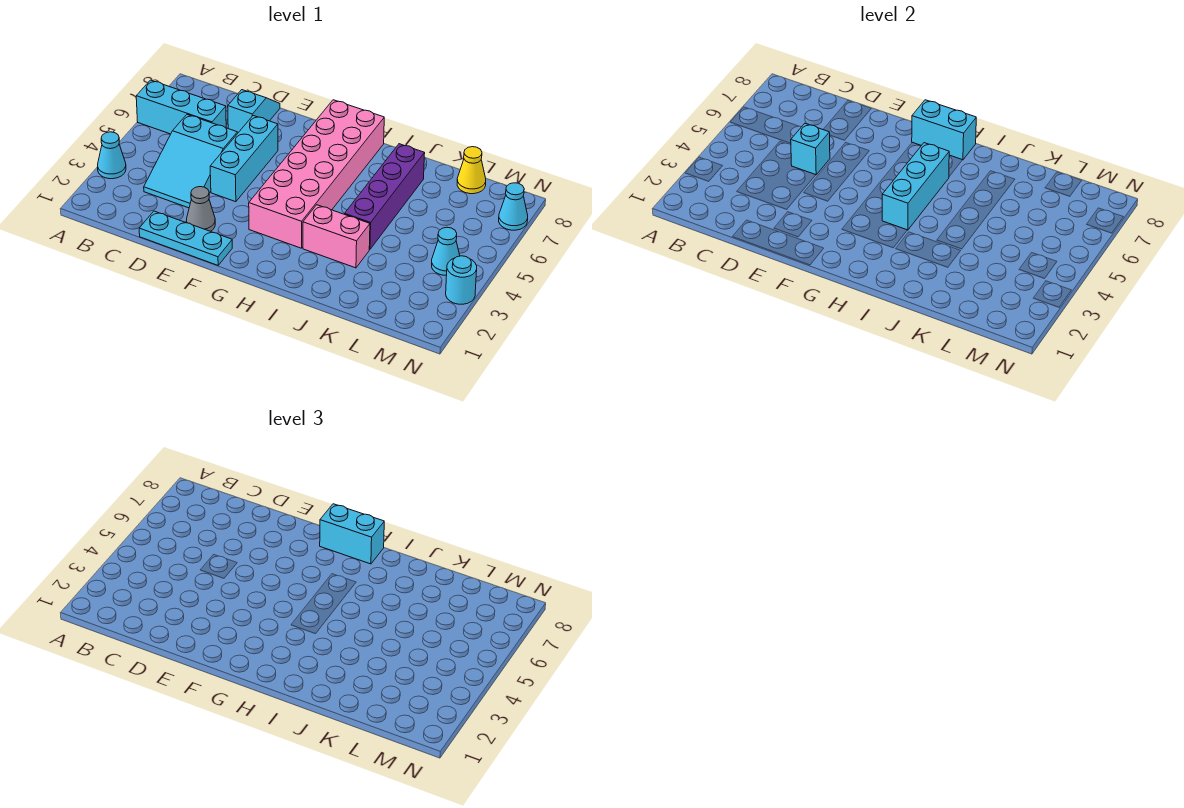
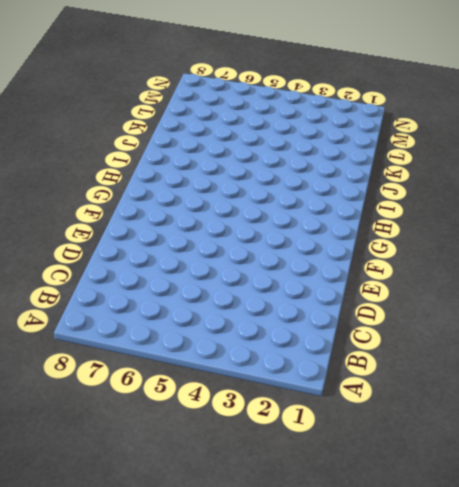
none -> cyan 1x1 cone [98,132,126,179]
none -> cyan 1x3 brick [136,80,226,134]
none -> cyan 2x3 slope [144,115,238,208]

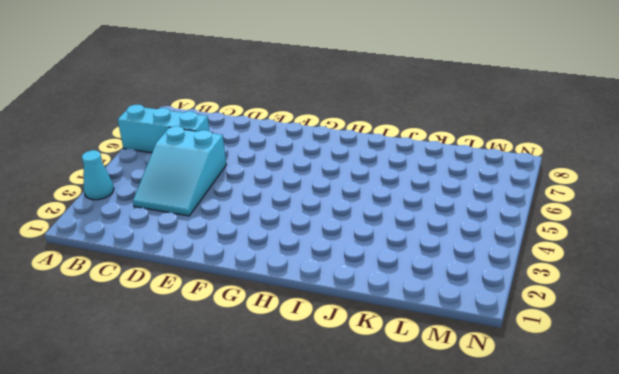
none -> cyan 1x3 plate [139,211,232,265]
none -> cyan 1x2 slope [228,90,280,133]
none -> grey 1x1 cone [186,187,215,231]

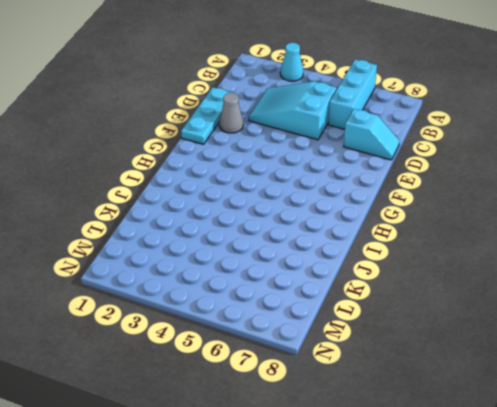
none -> cyan 1x3 brick [210,116,278,202]
none -> pink 2x6 brick [249,100,384,248]
none -> pink 1x2 brick [303,205,370,268]

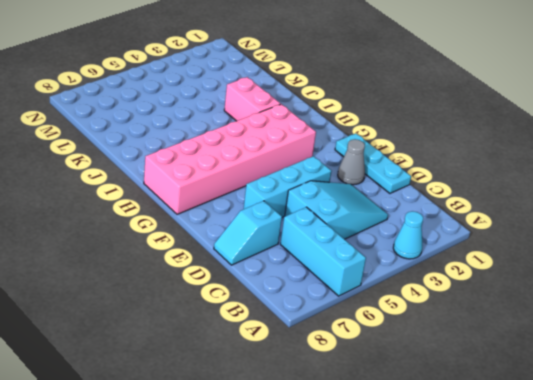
none -> purple 1x4 brick [345,144,425,249]
none -> yellow 1x1 cone [457,147,486,194]
none -> cyan 1x1 cone [432,227,460,275]

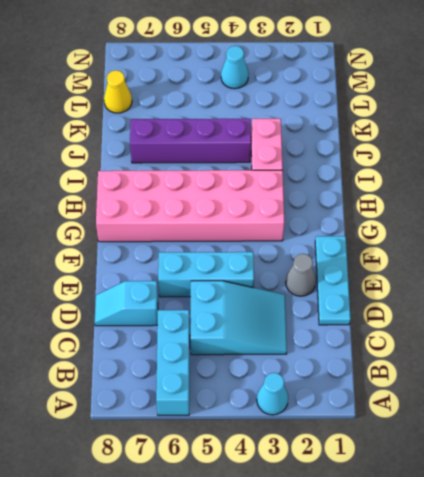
none -> cyan 1x1 round brick [446,256,477,304]
none -> cyan 1x1 cone [499,183,528,230]
none -> cyan 1x1 brick [791,124,830,175]

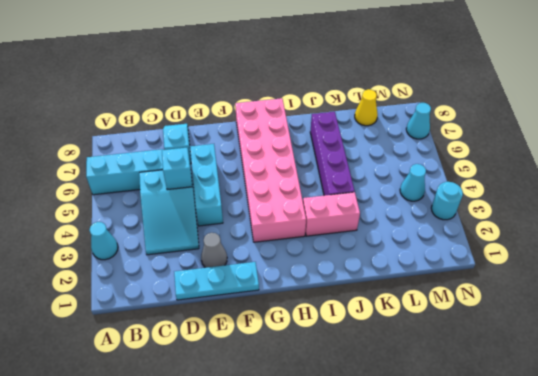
none -> cyan 1x2 brick [912,100,976,160]
none -> cyan 1x3 brick [882,143,949,230]
none -> cyan 1x2 brick [320,504,384,564]

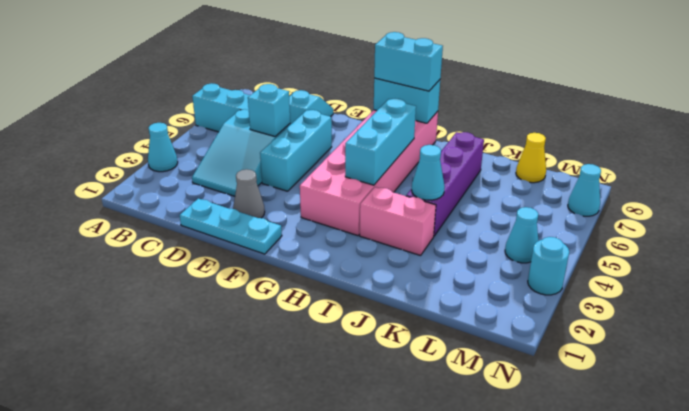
cyan 1x1 cone [412,145,445,200] -> none

